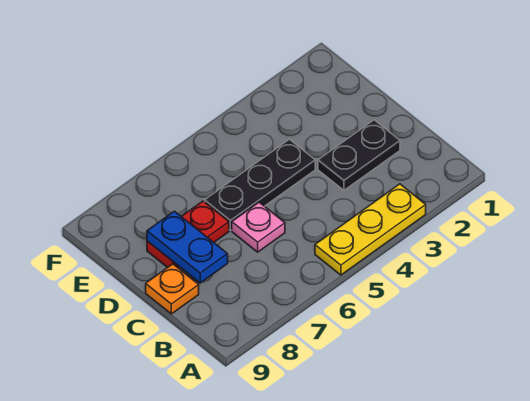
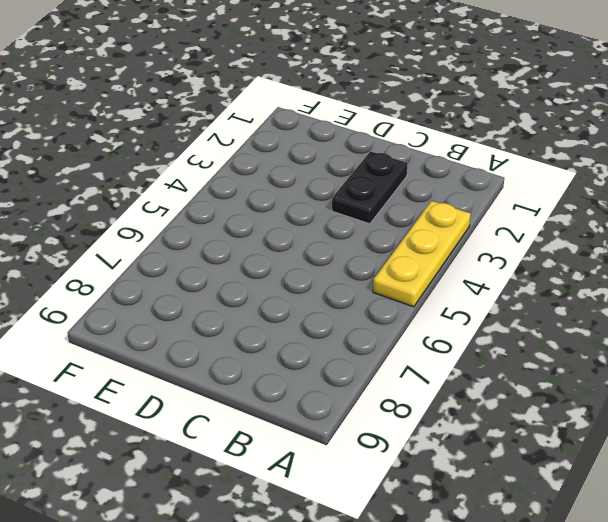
none -> pink 1x1 plate [232,202,285,252]
none -> orange 1x1 plate [146,264,199,314]

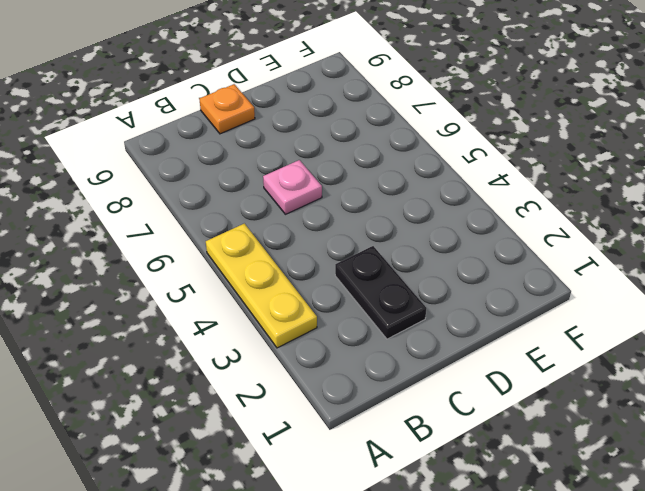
none -> black 1x3 plate [205,139,315,230]
none -> red 1x2 plate [147,201,229,268]

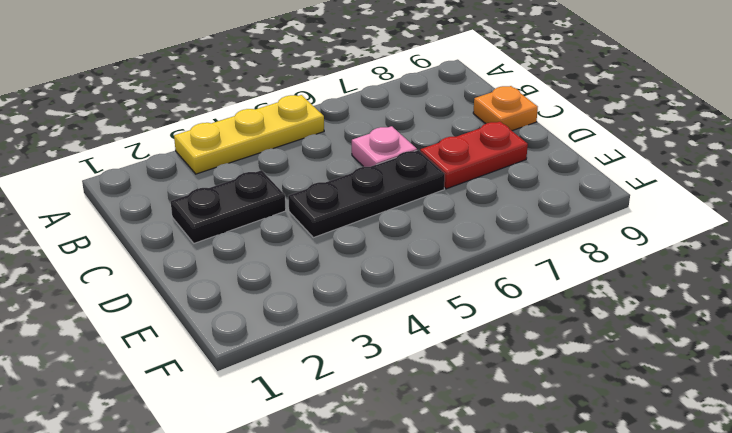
none -> blue 1x2 plate [147,211,228,283]

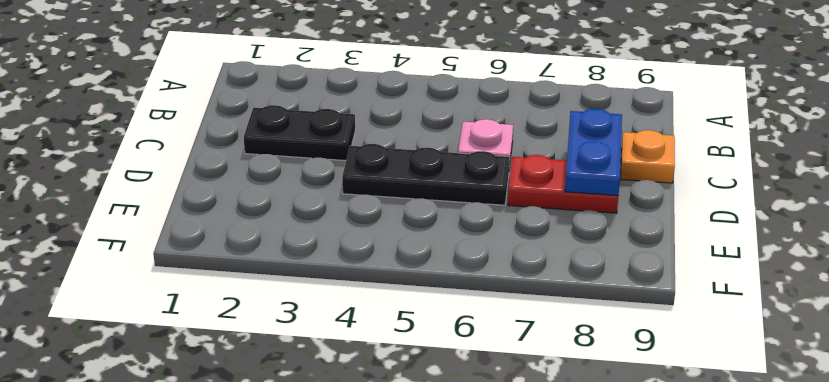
none -> yellow 1x3 plate [315,184,426,275]

